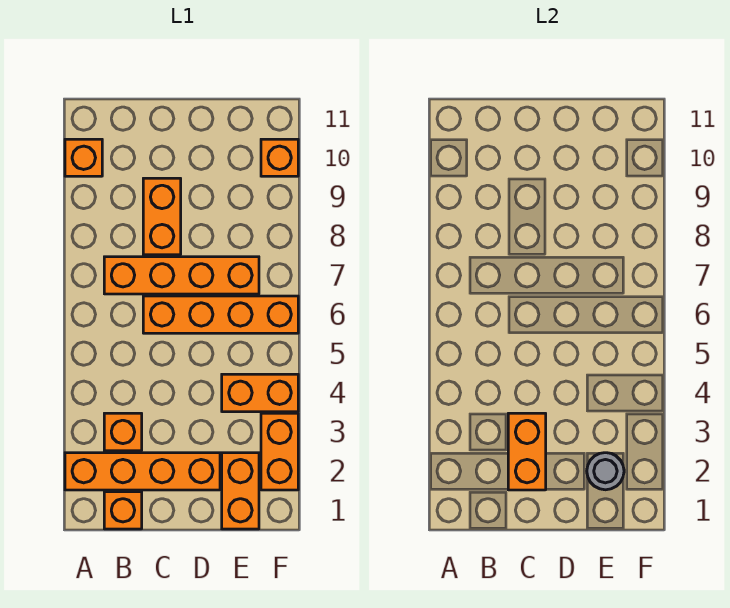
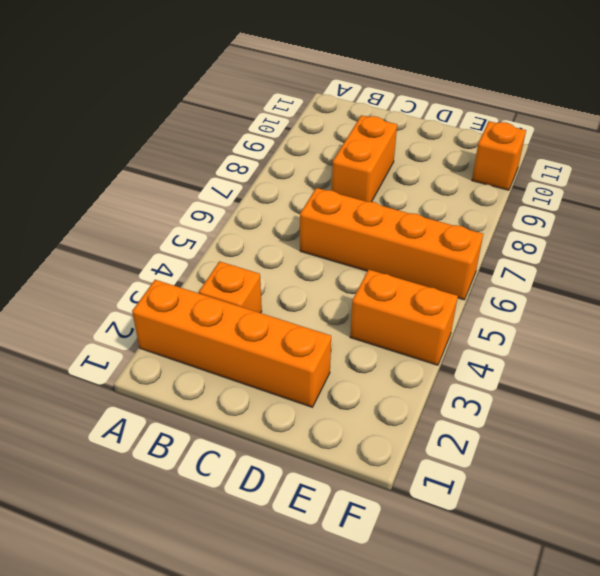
none -> orange 1x1 brick [65,139,102,176]
none -> orange 1x1 brick [104,492,142,529]
none -> orange 1x4 brick [104,257,259,294]

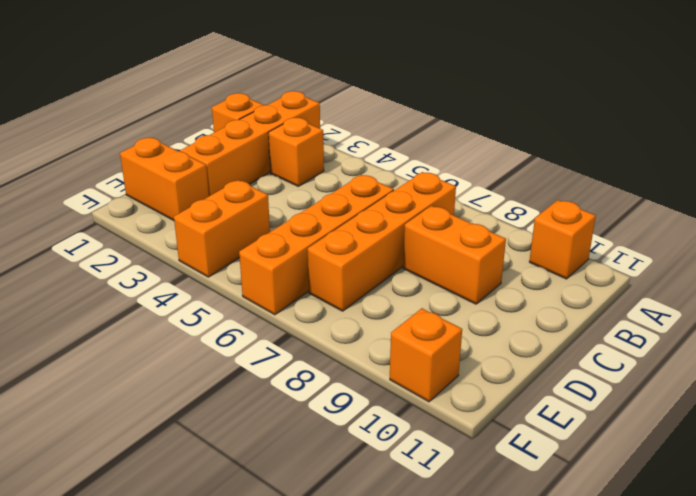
none -> orange 1x2 brick [261,413,298,490]
none -> orange 1x2 brick [508,413,546,490]
none -> grey 1x1 round brick [587,453,624,490]

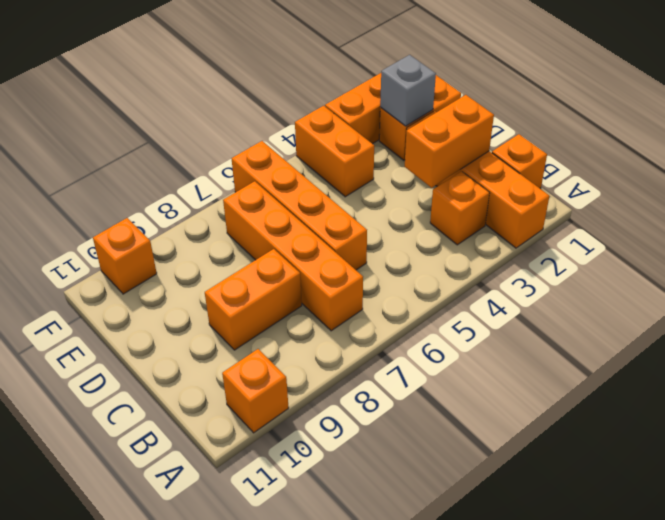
grey 1x1 brick [380,55,436,126] -> grey 1x1 round brick [587,453,624,490]

